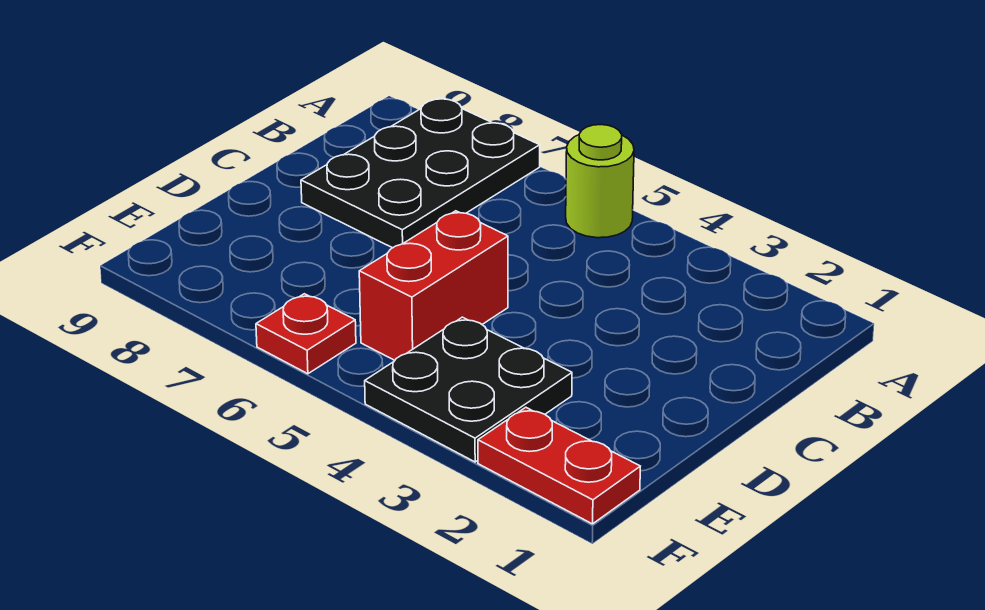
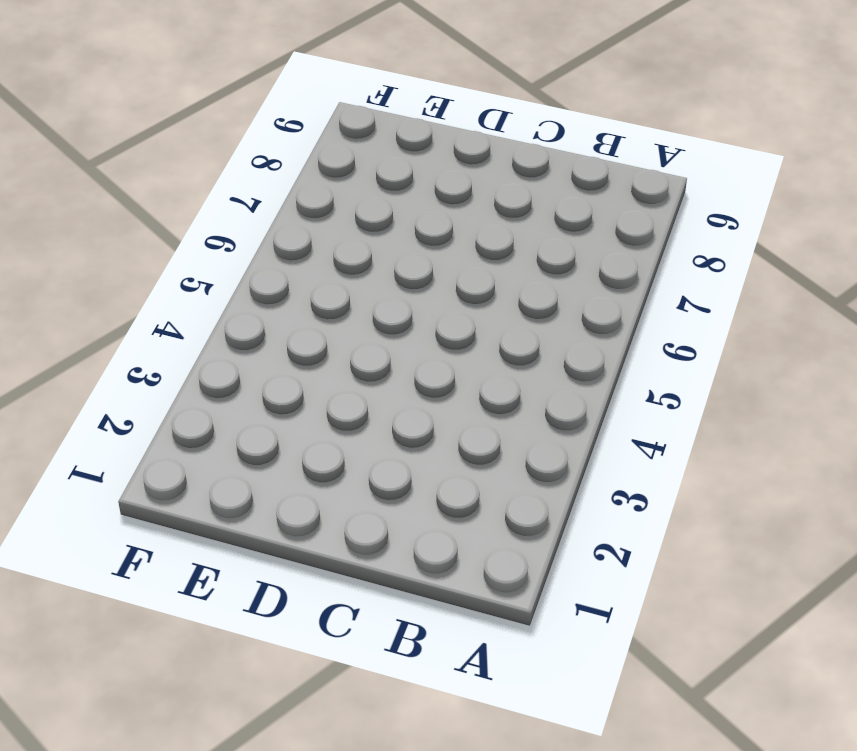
none -> lime 1x1 round brick [566,125,634,238]
none -> black 2x3 plate [301,98,540,248]

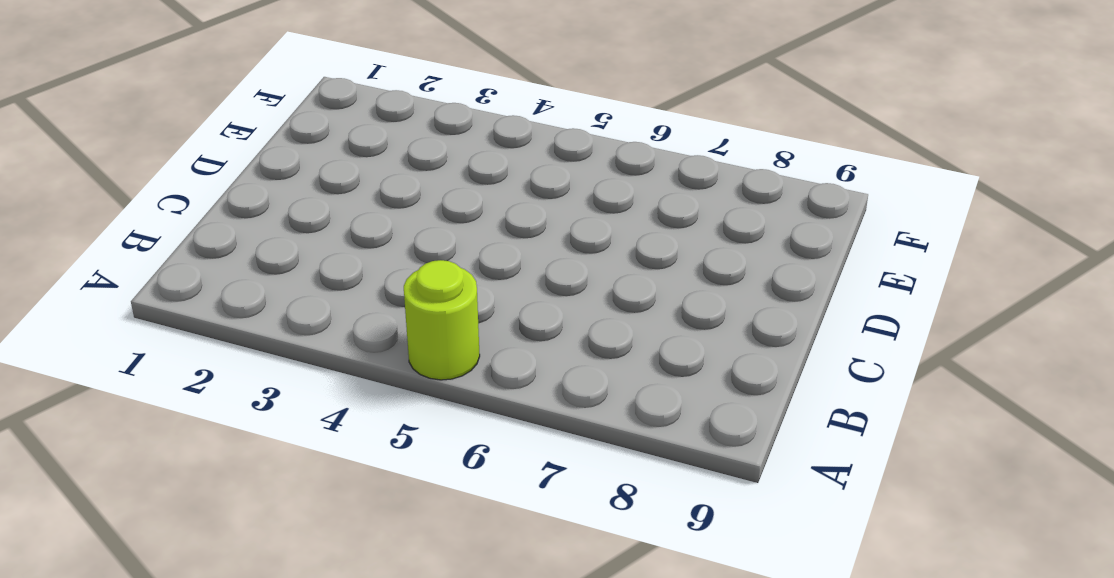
none -> black 2x3 plate [301,98,540,248]
none -> red 1x2 brick [359,211,508,360]

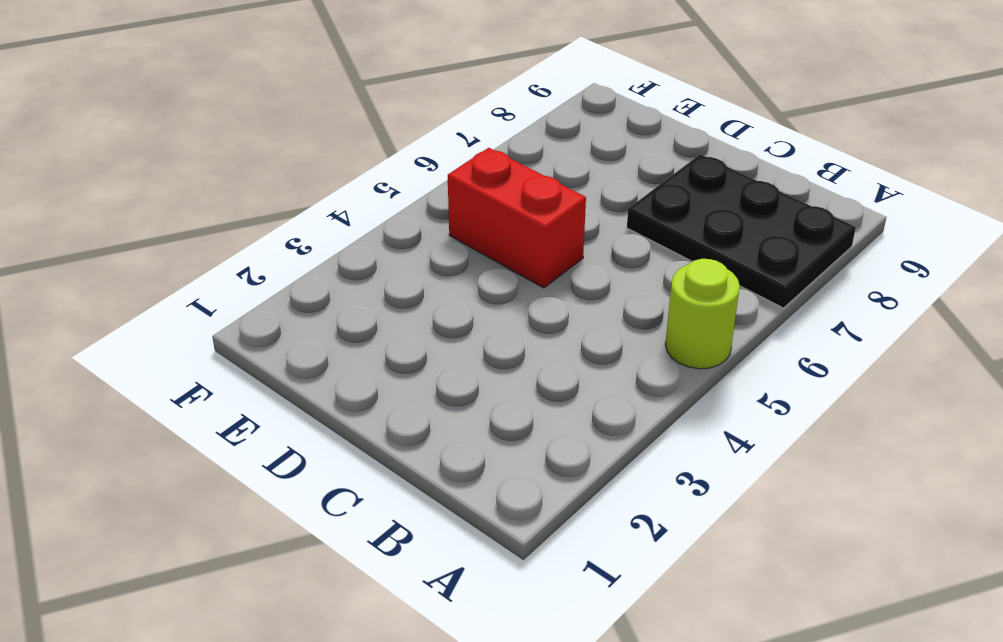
none -> black 2x2 plate [365,317,572,462]
none -> red 1x2 plate [478,407,640,524]

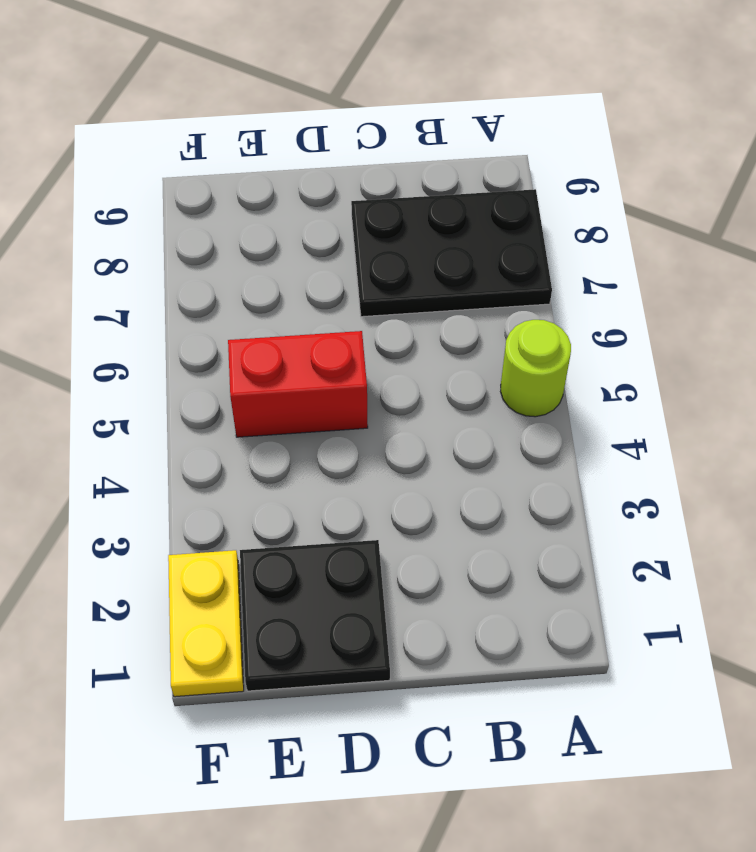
black 2x2 plate [240,540,390,691] -> black 2x2 plate moved to [365,317,572,462]
yellow 1x2 plate [168,550,244,697] -> red 1x2 plate [478,407,640,524]
none -> red 1x1 plate [256,294,356,374]

